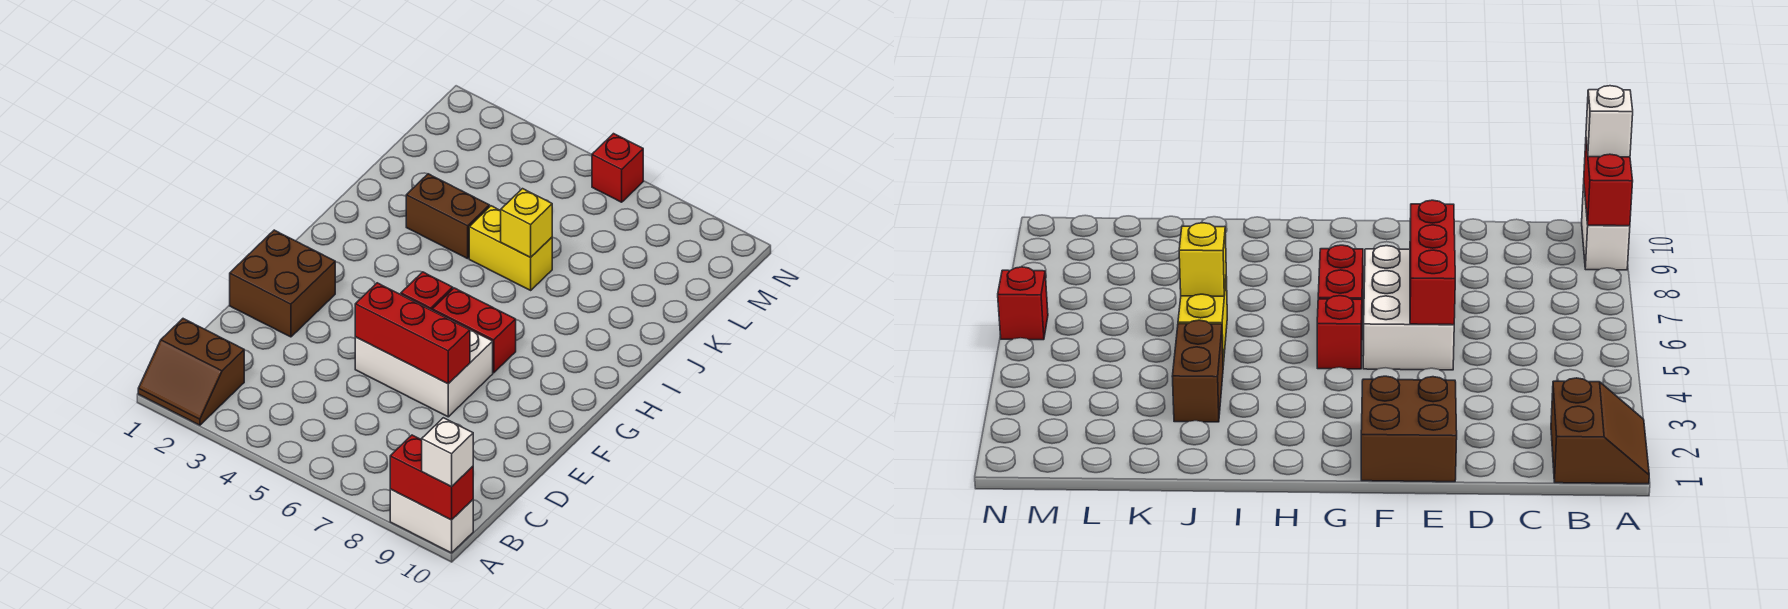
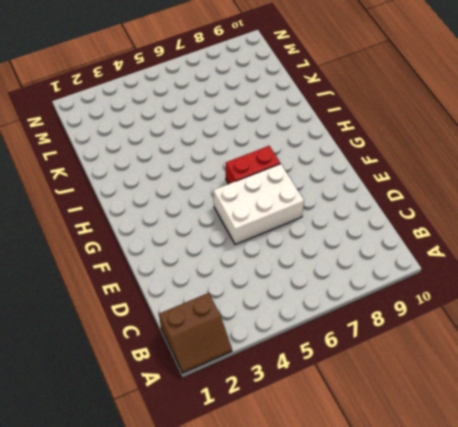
none -> white 1x2 brick [390,489,473,553]
none -> brown 2x2 brick [230,230,335,337]
none -> red 1x1 brick [401,272,453,310]

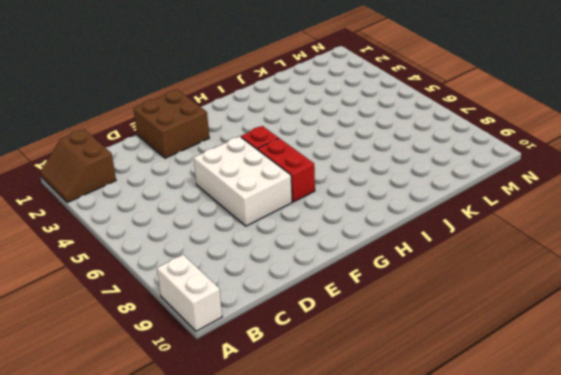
none -> brown 1x2 brick [406,174,489,259]
none -> yellow 1x2 brick [469,206,552,290]
none -> red 1x1 brick [592,134,643,202]

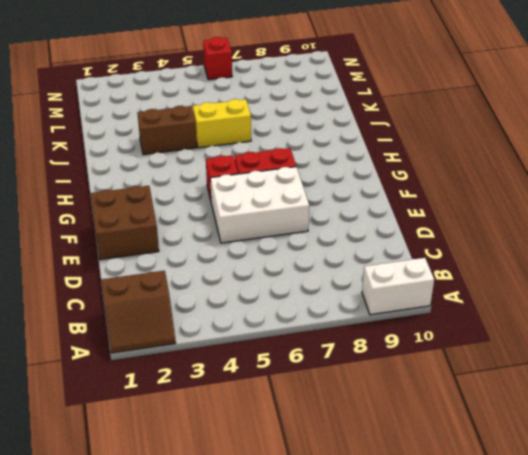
none -> red 1x2 brick [390,435,473,520]
none -> red 1x3 brick [355,283,470,384]
none -> yellow 1x1 brick [501,189,552,257]

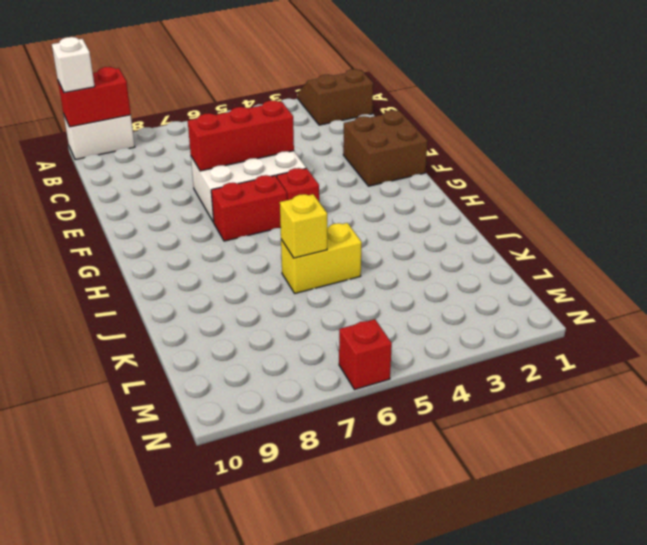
none -> brown 1x2 brick [406,174,489,259]

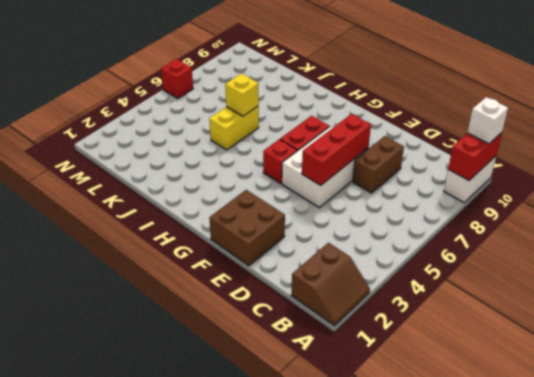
brown 1x2 brick [353,136,404,193] -> brown 1x2 brick moved to [406,174,489,259]

